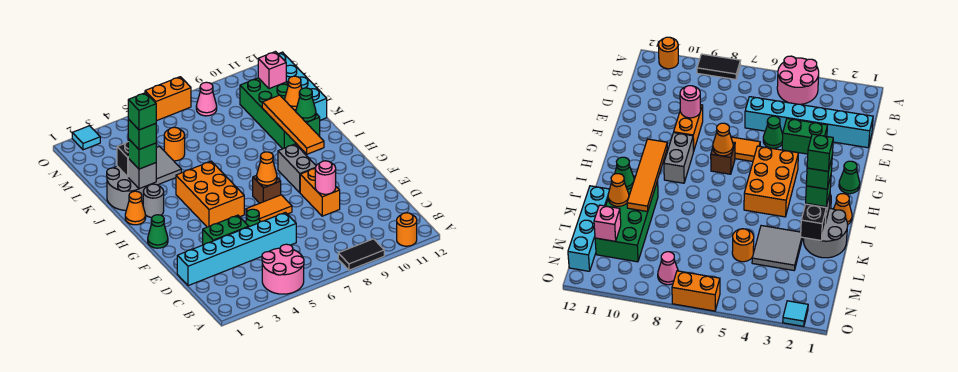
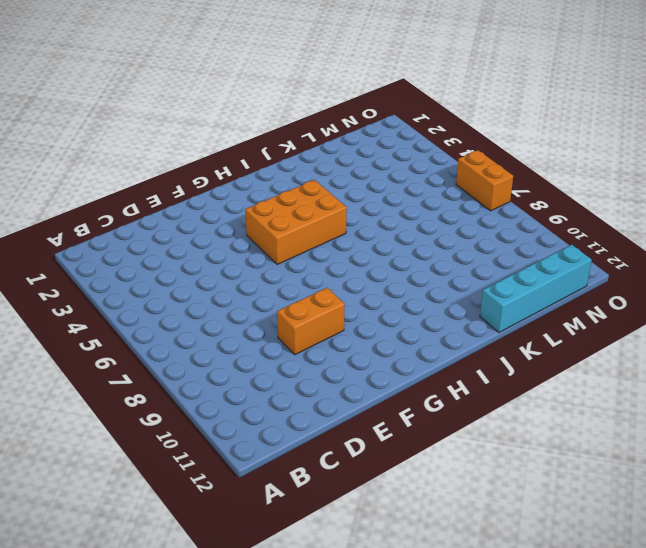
none -> pink 2x2 round brick [262,244,304,294]
none -> black 1x2 tile [338,239,384,270]
none -> orange 1x1 round brick [397,213,417,246]
none -> cyan 1x6 brick [177,212,296,286]

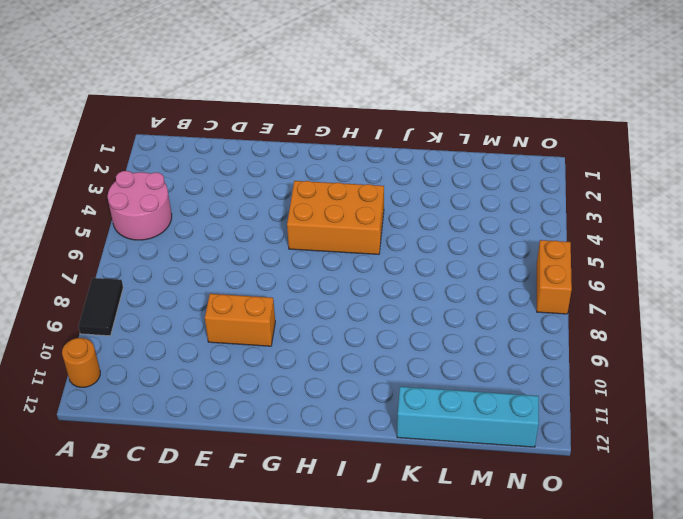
none -> cyan 1x6 brick [177,212,296,286]
none -> green 1x2 brick [203,215,249,245]
none -> green 1x1 cone [245,209,260,227]
none -> orange 1x2 tile [246,195,292,222]

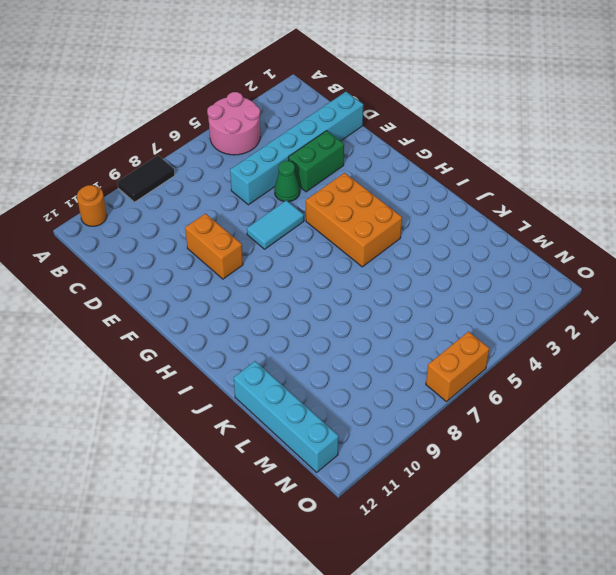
cyan 1x2 tile [247,200,304,249] -> orange 1x2 tile [246,195,292,222]
none -> green 1x1 cone [148,215,168,248]
none -> brown 1x1 brick [253,175,281,203]
none -> grey 1x2 brick [278,144,316,193]
none -> orange 1x1 cone [125,191,146,225]

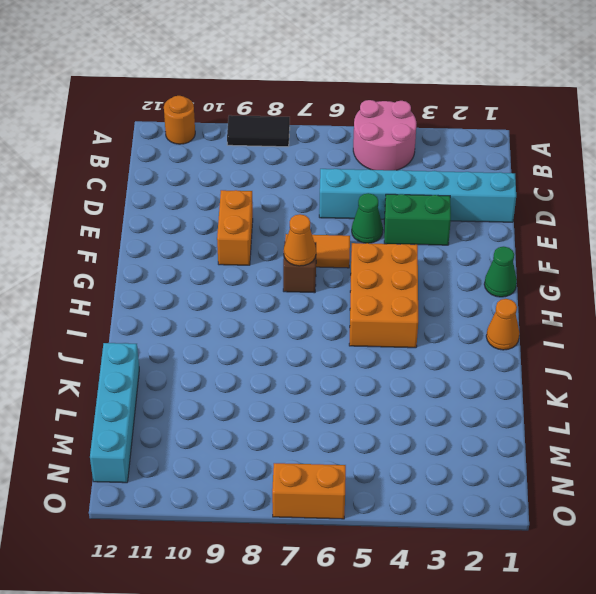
none -> grey 1x2 brick [278,144,316,193]
none -> grey 1x1 round brick [143,184,164,217]
none -> grey 2x2 round brick [107,166,148,210]
none -> green 2x4 brick [240,78,320,149]

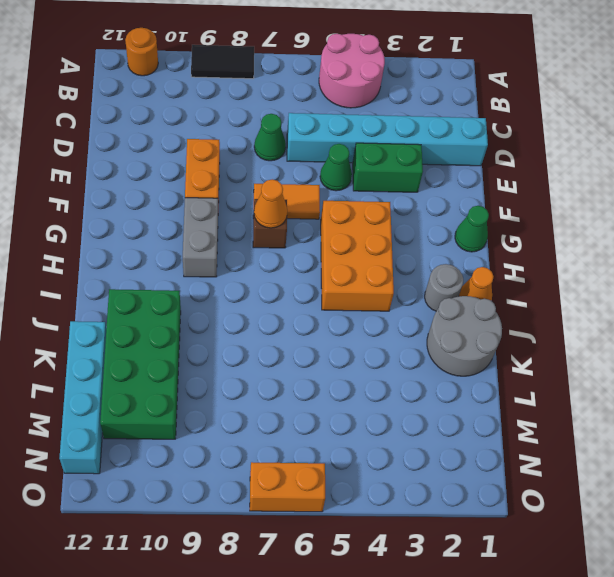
green 1x1 cone [254,114,286,161] -> green 1x1 cone moved to [296,88,316,121]
none -> grey 2x2 tile [148,146,181,186]
none -> orange 1x1 round brick [164,127,185,161]
none -> pink 1x1 cone [196,82,217,116]
none -> cyan 1x1 tile [72,126,100,150]

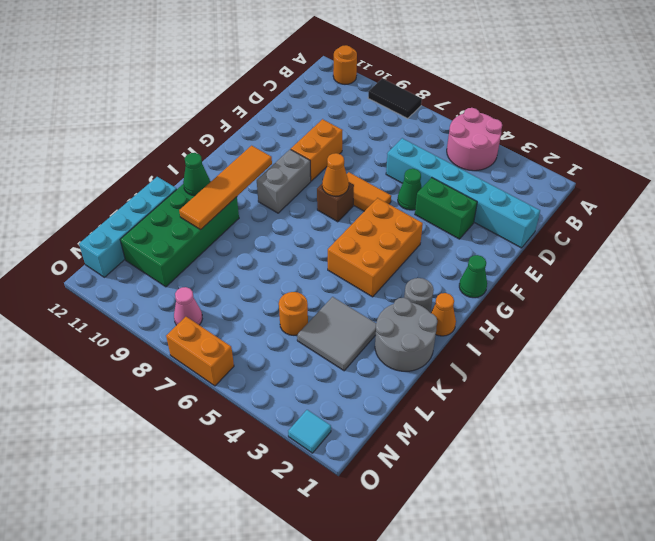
none -> pink 1x1 round brick [315,161,336,194]
none -> grey 1x1 brick [128,158,156,189]
none -> black 1x1 brick [117,142,128,177]
none -> orange 1x1 cone [285,76,302,110]

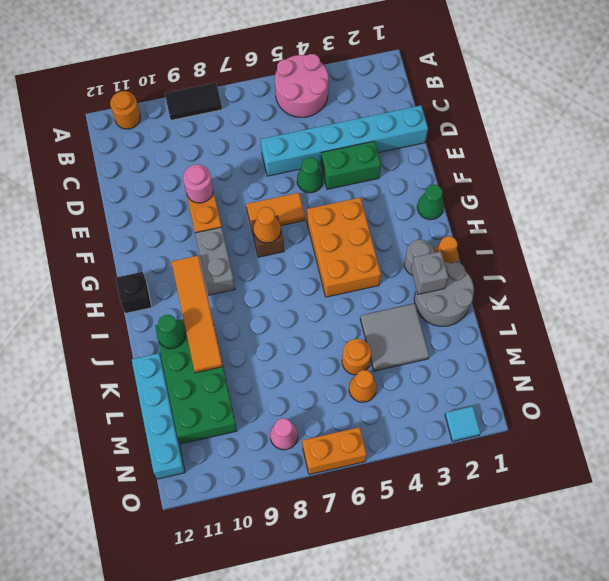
black 1x1 brick [116,272,152,313] -> black 1x1 brick moved to [117,142,128,177]
orange 1x1 cone [349,370,377,402] -> orange 1x1 cone moved to [285,76,302,110]
none -> pink 1x1 brick [258,52,286,89]
none -> green 1x1 brick [128,139,156,169]
none -> green 1x1 brick [128,119,156,149]
none -> green 1x1 brick [128,93,156,130]

